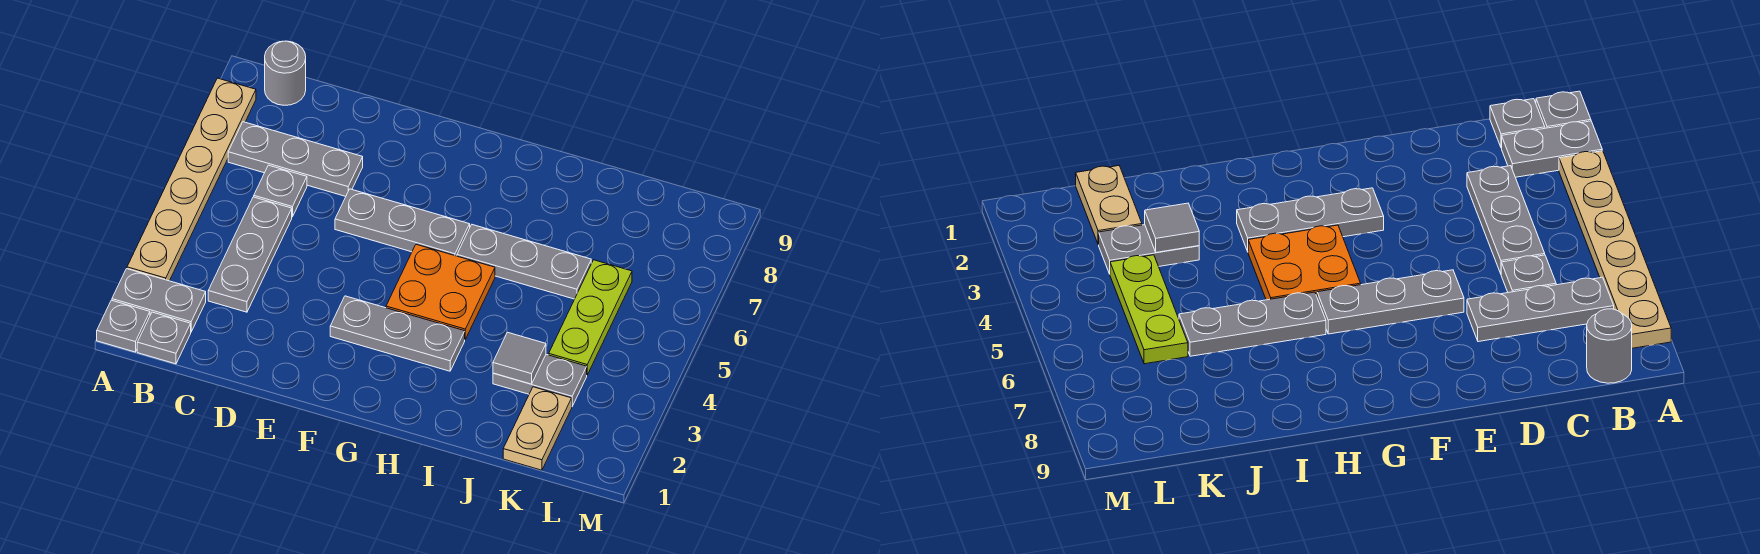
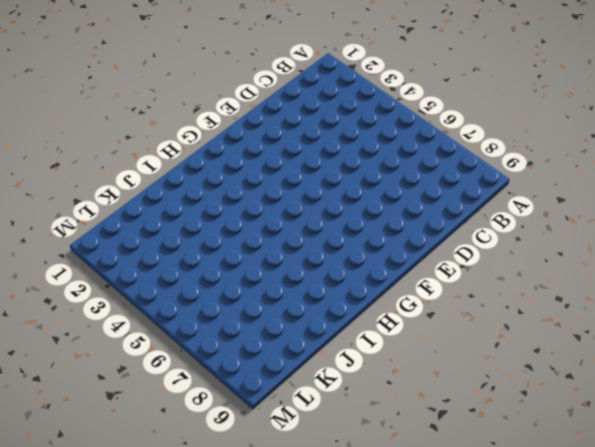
none -> grey 1x1 plate [97,300,150,352]
none -> grey 1x2 plate [112,269,206,332]
none -> tan 1x6 plate [127,78,256,281]

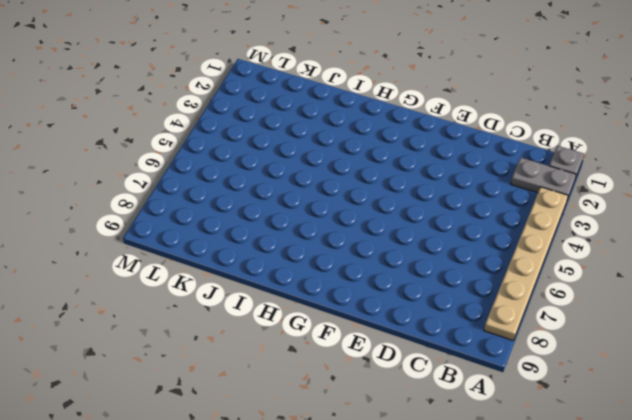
none -> grey 1x1 plate [137,312,191,364]
none -> grey 1x3 plate [228,122,363,196]
none -> grey 1x1 round brick [265,41,306,105]

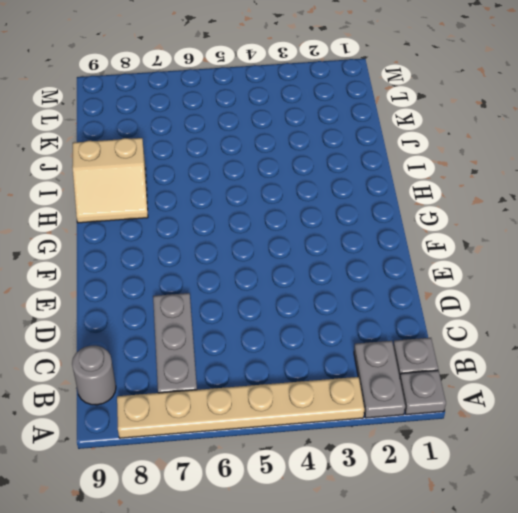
tan 2x2 slope [72,138,148,223] -> none
none -> grey 1x3 plate [208,197,292,312]
none -> grey 1x1 plate [254,165,307,217]
none -> grey 1x3 plate [335,189,470,256]

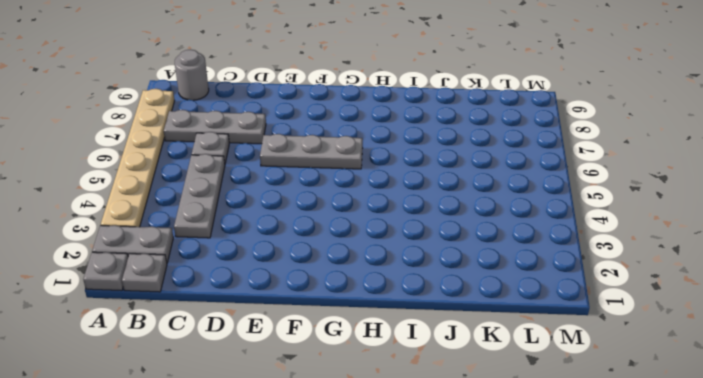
none -> grey 1x3 plate [330,296,465,371]
none -> orange 2x2 plate [386,244,495,339]
none -> grey 1x3 plate [457,225,591,299]

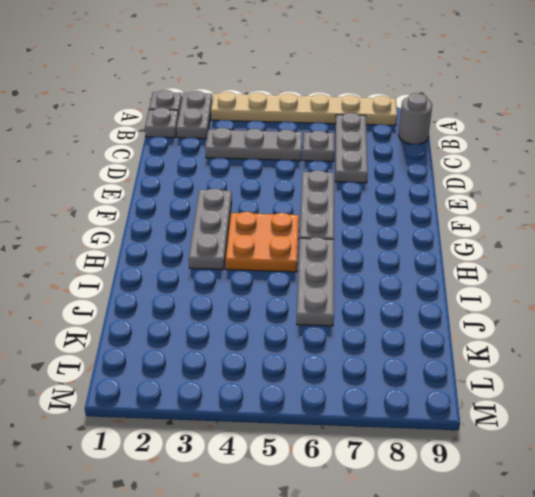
none -> grey 1x2 plate [493,355,587,406]
none -> tan 1x2 plate [503,387,572,470]
none -> lime 1x3 plate [549,260,632,375]

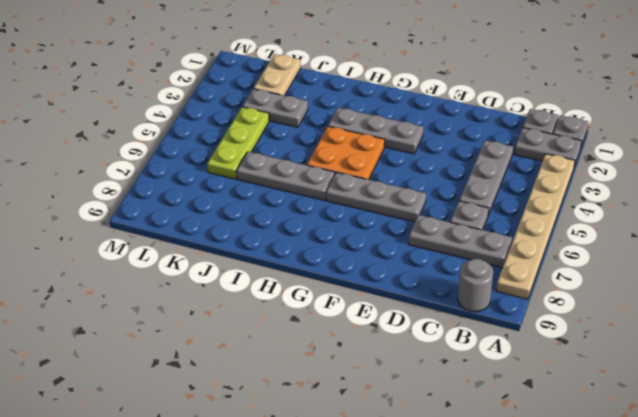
none -> grey 1x1 tile [493,332,546,384]

